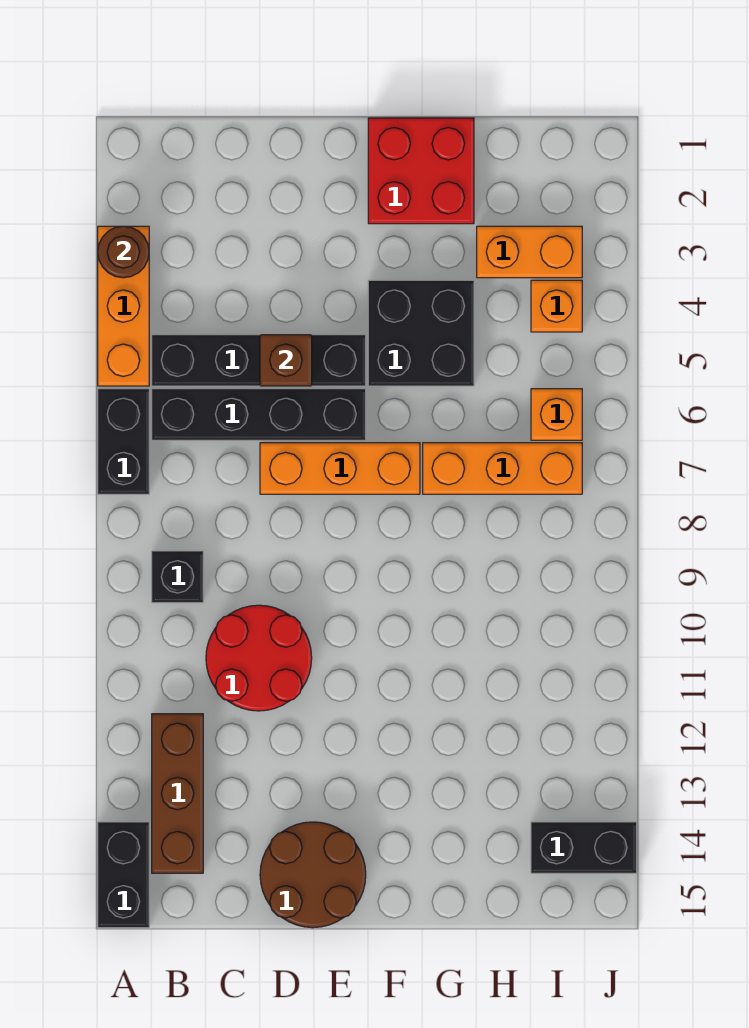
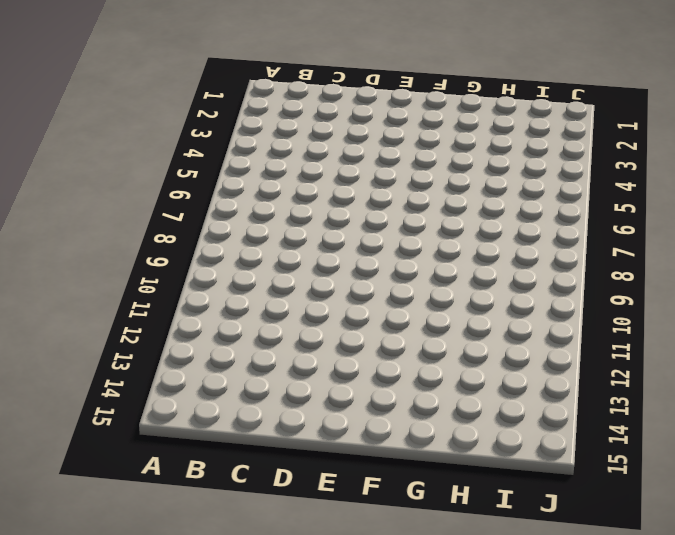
none -> orange 1x3 brick [98,226,149,386]
none -> black 1x2 brick [98,389,149,494]
none -> black 1x2 brick [98,822,149,928]

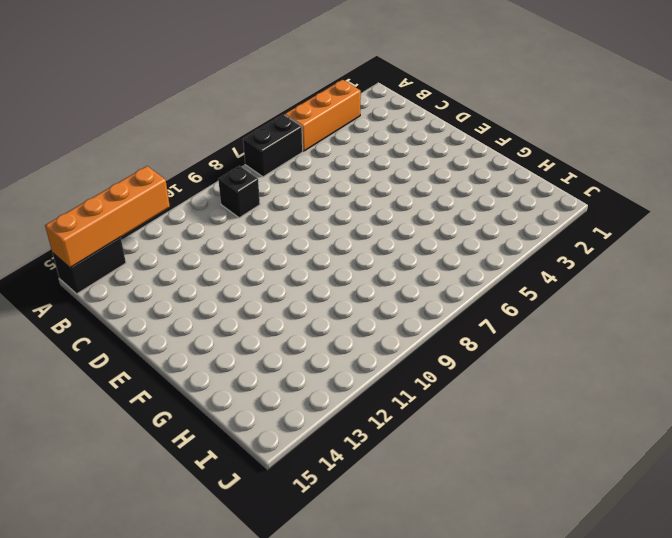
orange 1x4 brick [45,166,170,268] -> none
none -> black 1x4 brick [152,335,366,386]
none -> black 1x4 brick [152,389,366,440]
none -> brown 1x3 brick [152,714,203,873]

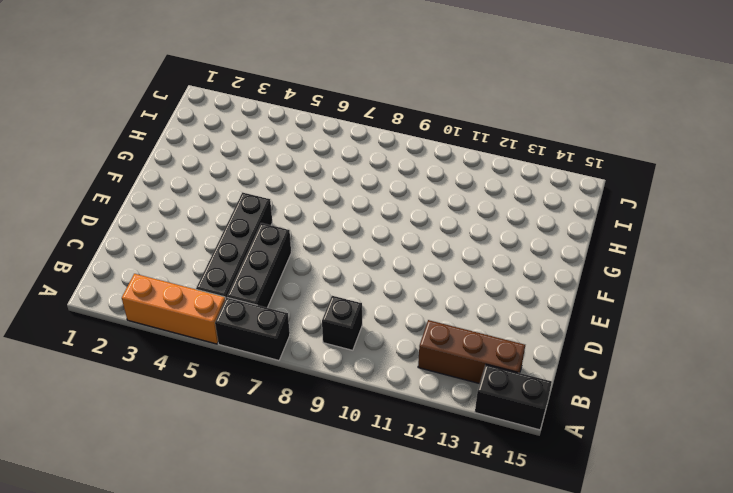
black 1x3 brick [227,223,291,308] -> black 1x4 brick [152,389,366,440]
none -> red 2x2 round brick [206,605,312,711]
none -> orange 1x3 brick [260,443,420,494]
none -> brown 2x2 round brick [260,822,366,928]

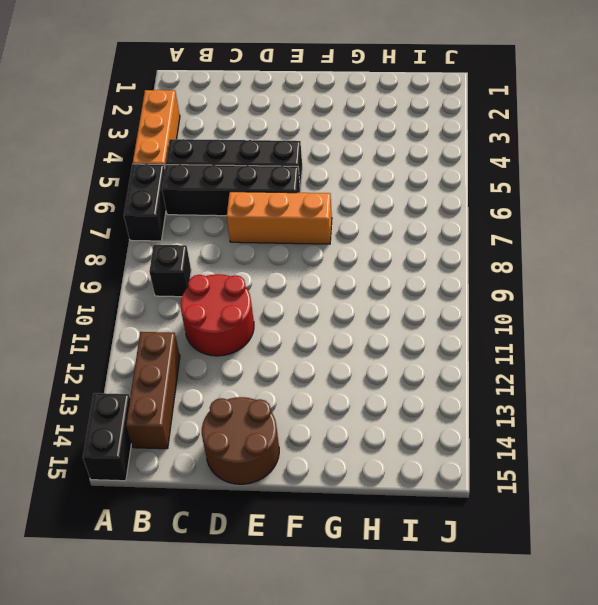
none -> red 2x2 brick [368,118,474,224]
none -> black 2x2 brick [368,280,474,386]
none -> orange 1x3 brick [423,443,582,494]

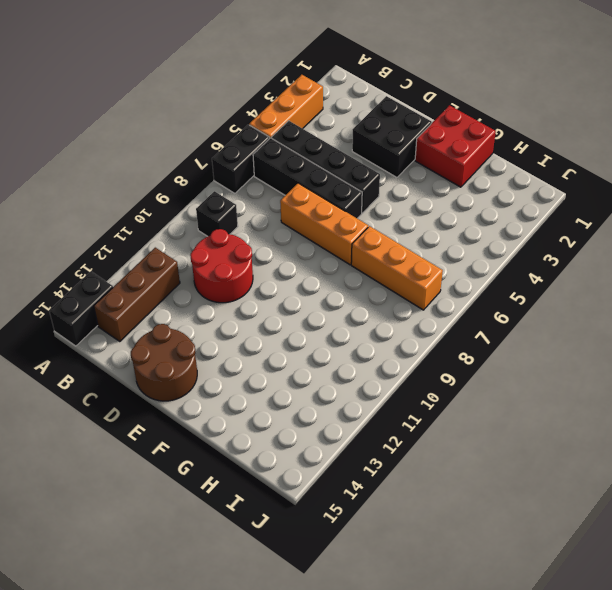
black 2x2 brick [352,96,432,177] -> black 2x2 brick moved to [368,280,474,386]
none -> orange 1x2 brick [477,226,582,278]
none -> orange 1x1 brick [531,280,582,332]
none -> orange 1x1 brick [531,389,582,440]

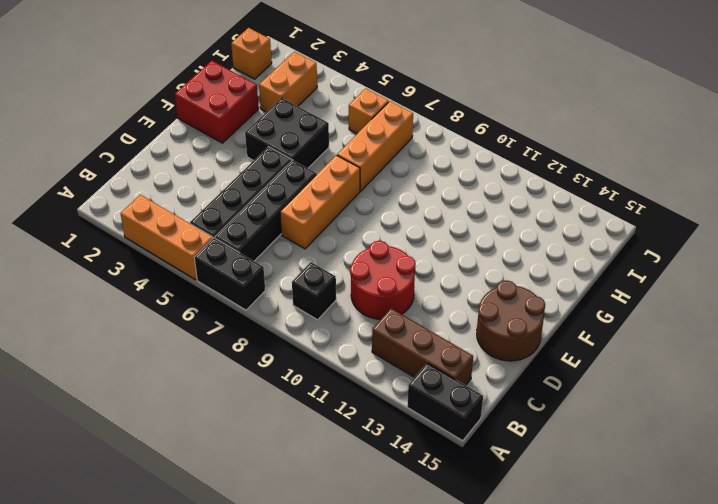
orange 1x1 brick [231,28,272,79] -> orange 1x1 brick moved to [531,280,582,332]
none -> black 1x2 brick [531,822,637,873]
none -> brown 1x1 round brick [98,226,149,278]
none -> brown 1x1 brick [260,335,312,386]

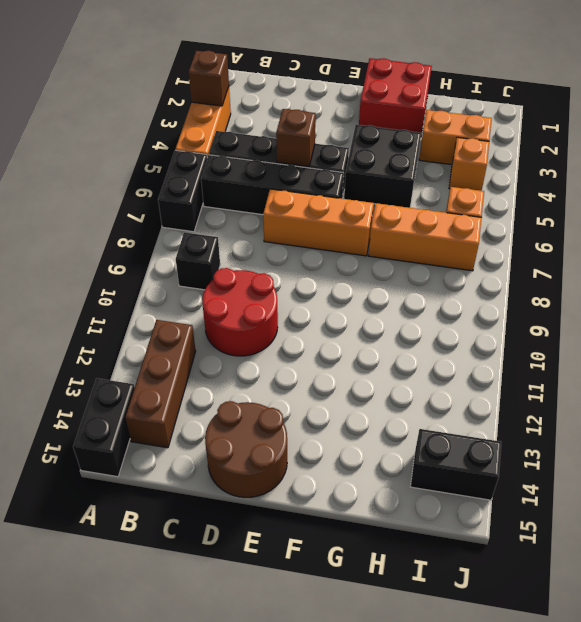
brown 1x1 brick [188,51,229,106] -> brown 1x1 round brick [98,226,149,278]

